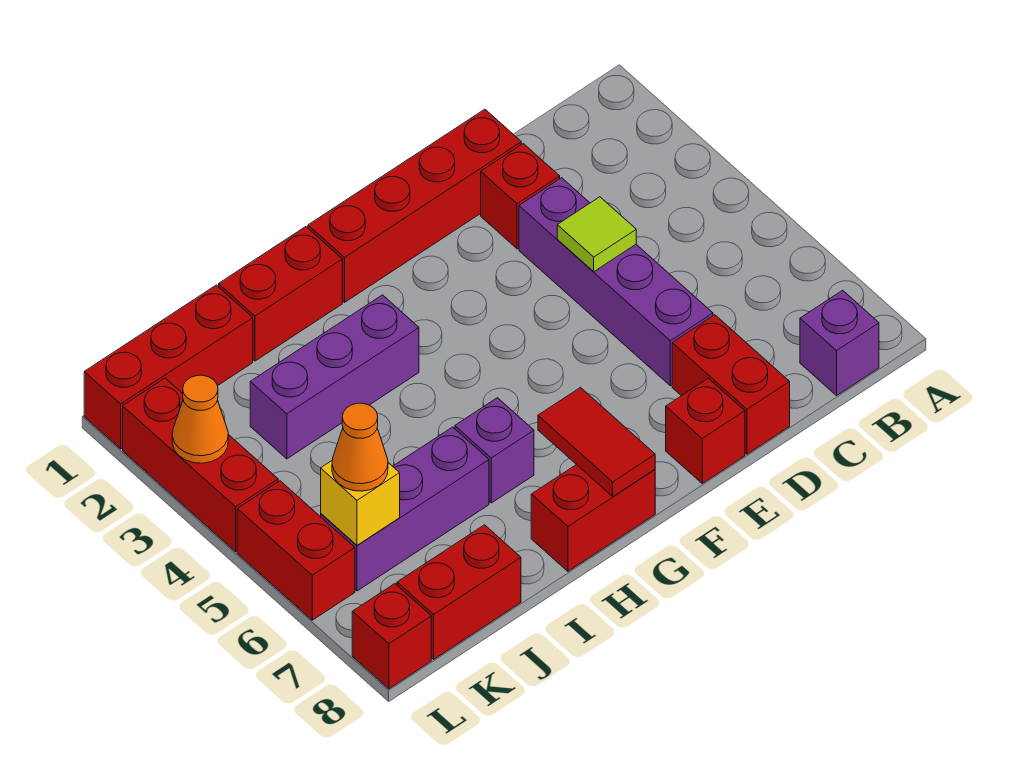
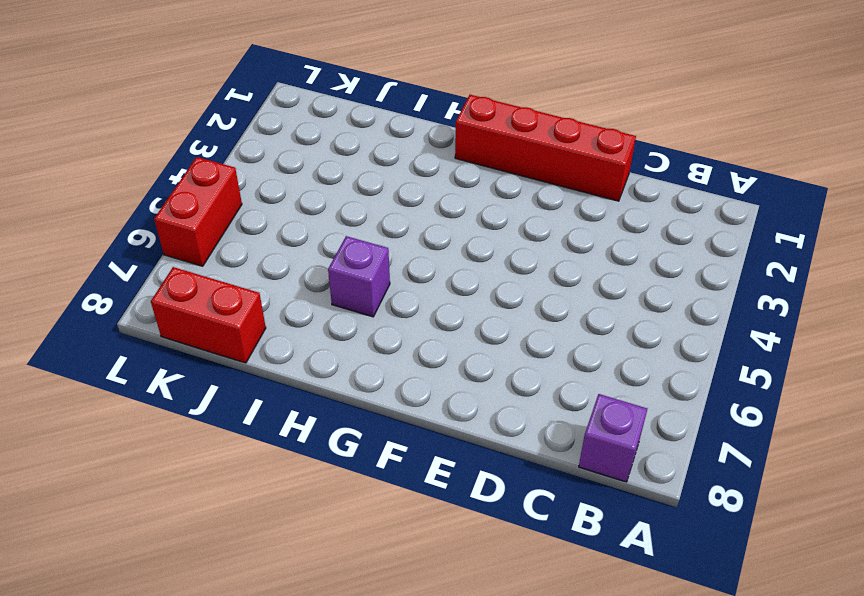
none -> red 1x1 brick [481,144,560,249]
none -> purple 1x4 brick [519,178,713,386]
none -> red 1x2 brick [672,315,790,454]

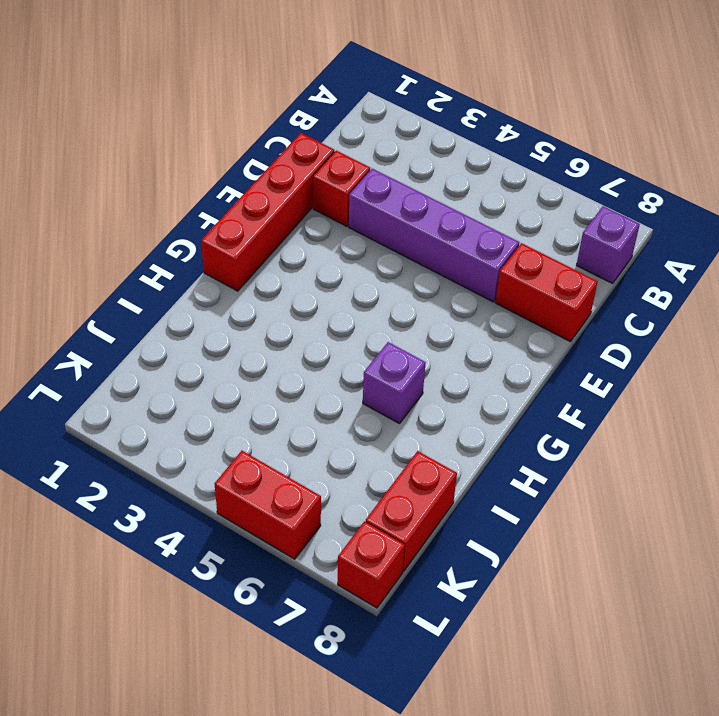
none -> red 1x1 brick [666,378,745,483]
none -> red 1x2 brick [531,465,655,571]
none -> red 1x2 brick [219,227,342,361]

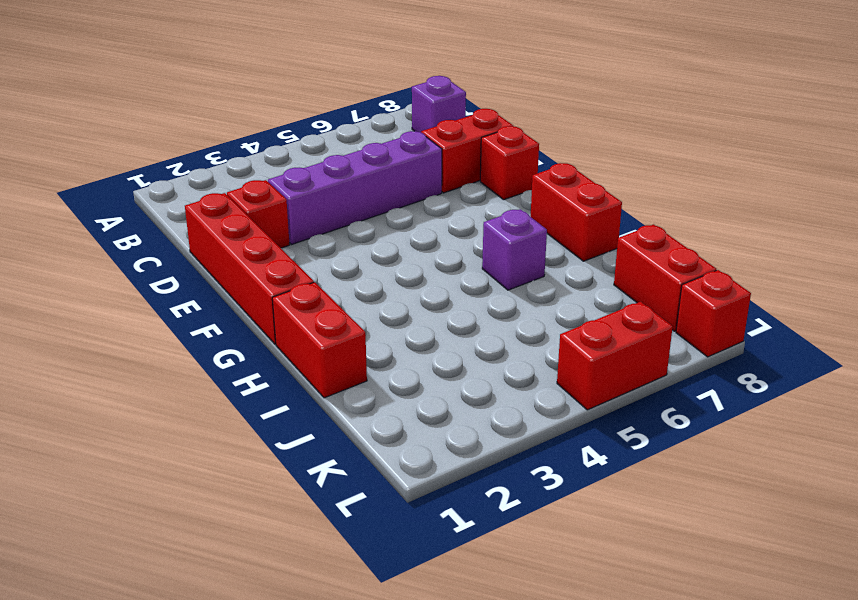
none -> purple 1x3 brick [250,295,419,459]
none -> purple 1x3 brick [321,427,489,591]
none -> red 1x3 brick [84,285,253,449]

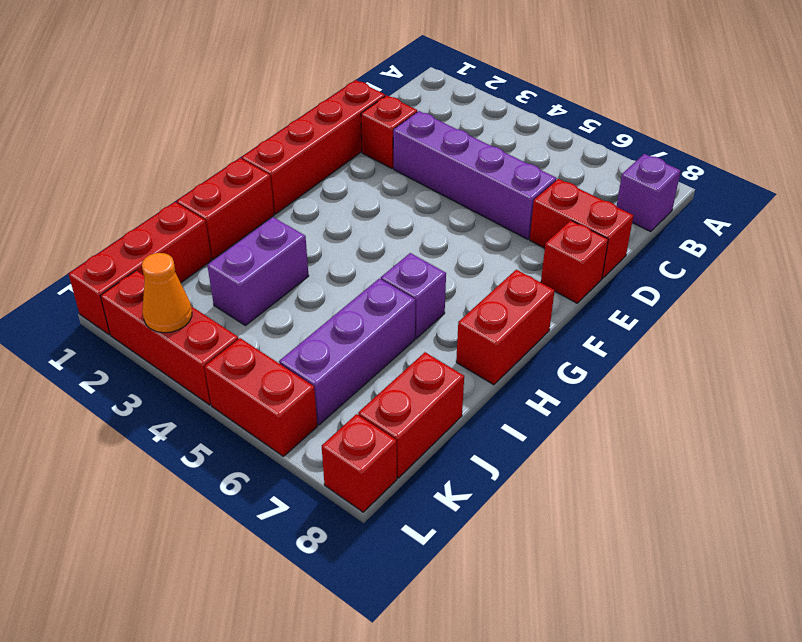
purple 1x2 brick [207,217,309,326] -> purple 1x3 brick [250,295,419,459]
none -> lime 1x1 tile [557,197,636,272]
none -> red 1x2 tile [538,388,655,496]
none -> yellow 1x1 brick [321,461,400,545]

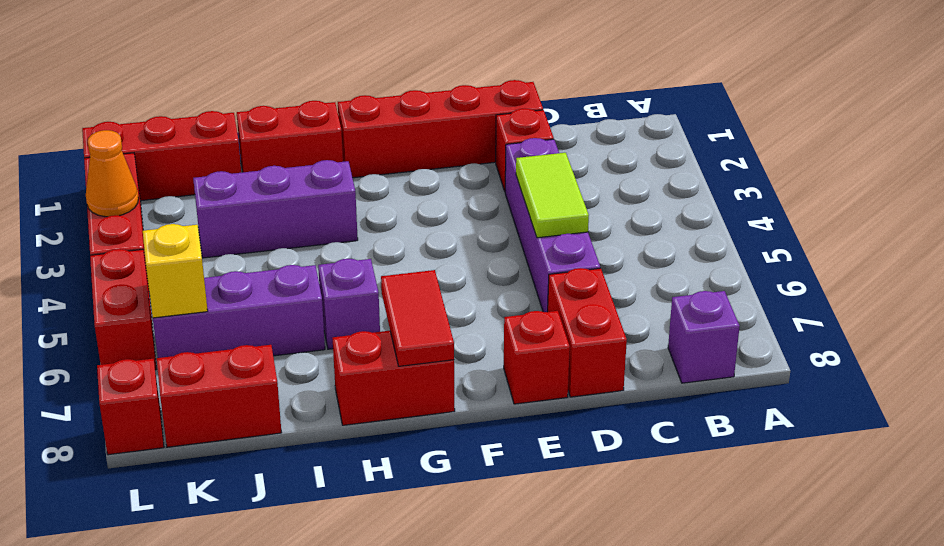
lime 1x2 tile [516,153,589,238] -> lime 1x1 tile [557,197,636,272]
none -> orange 1x1 cone [332,403,388,491]

